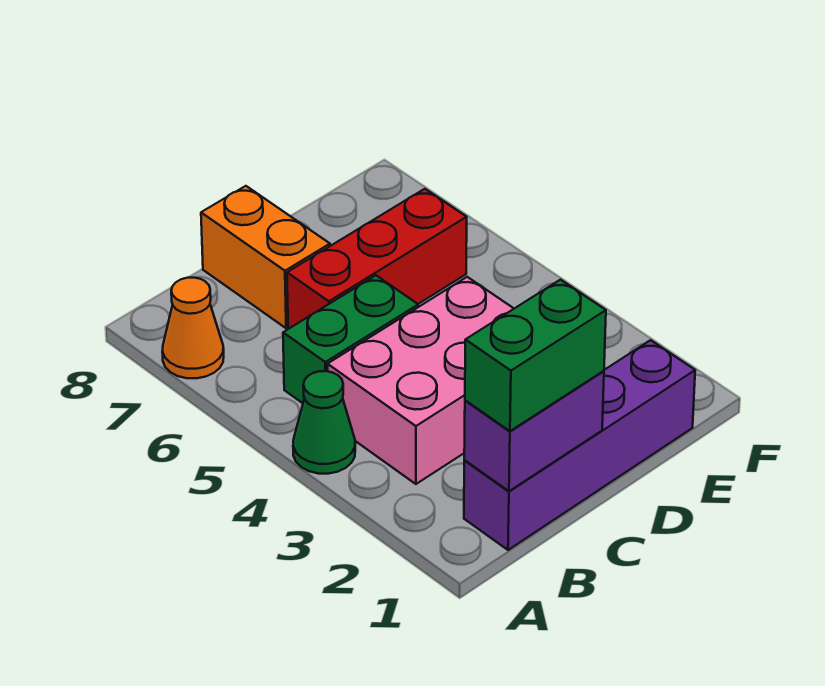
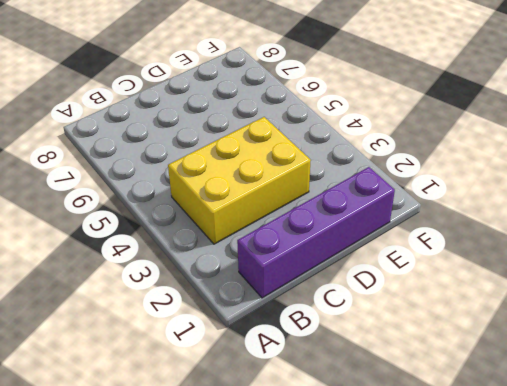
yellow 2x3 brick [168,117,311,244] -> pink 2x3 brick [328,277,514,484]
none -> green 1x1 cone [293,371,355,474]
none -> orange 1x1 cone [162,278,224,378]

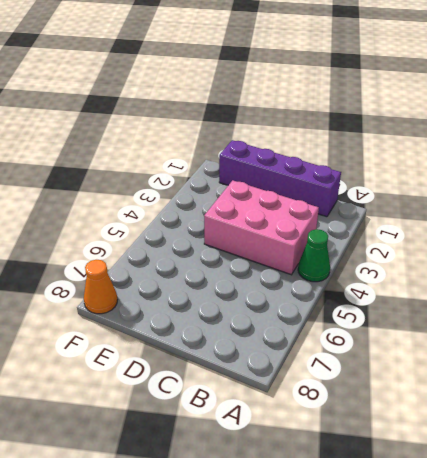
orange 1x1 cone [84,260,118,314] -> orange 1x1 cone moved to [162,278,224,378]
none -> green 1x2 brick [283,276,418,403]
none -> red 1x3 brick [287,189,467,329]

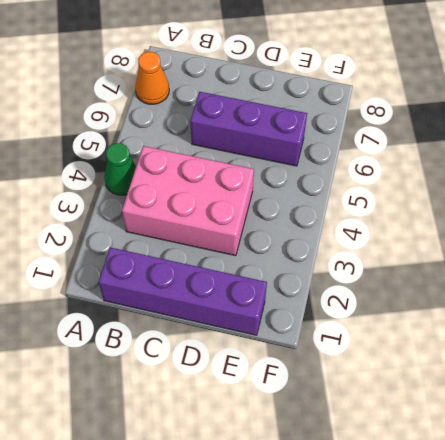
purple 1x3 brick [190,92,307,166] -> red 1x3 brick [287,189,467,329]
none -> green 1x2 brick [283,276,418,403]
none -> orange 1x2 brick [201,186,330,328]

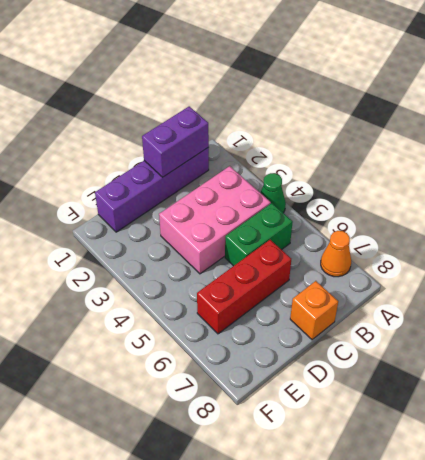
orange 1x1 brick [290,281,338,340] -> orange 1x2 brick [201,186,330,328]
none -> green 1x2 brick [465,280,606,431]

